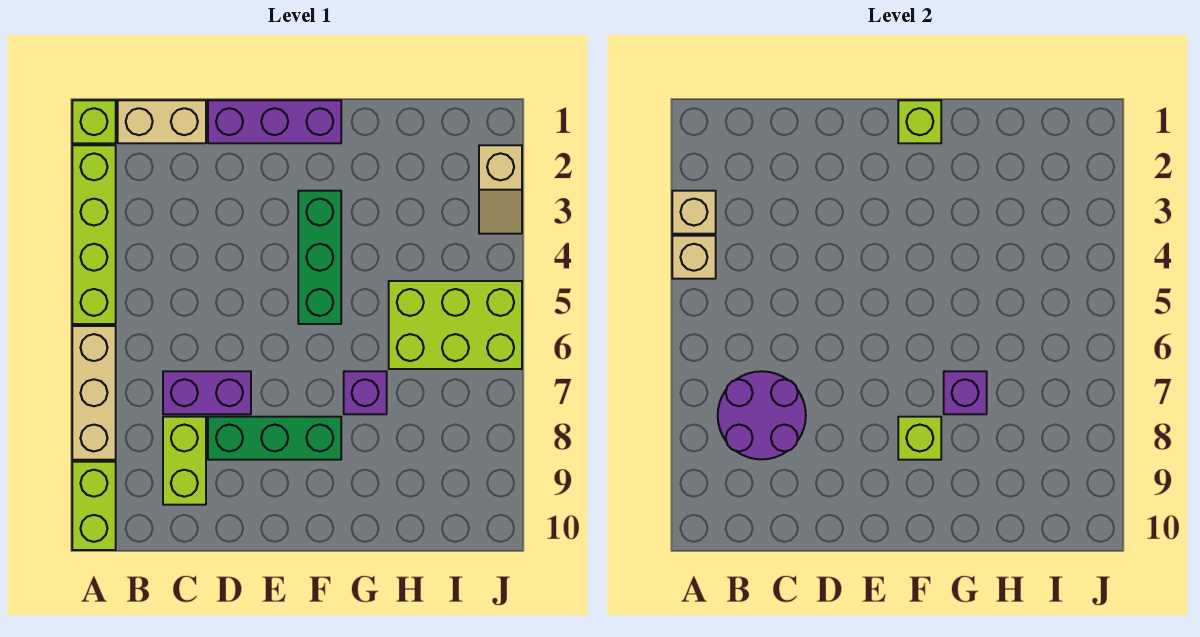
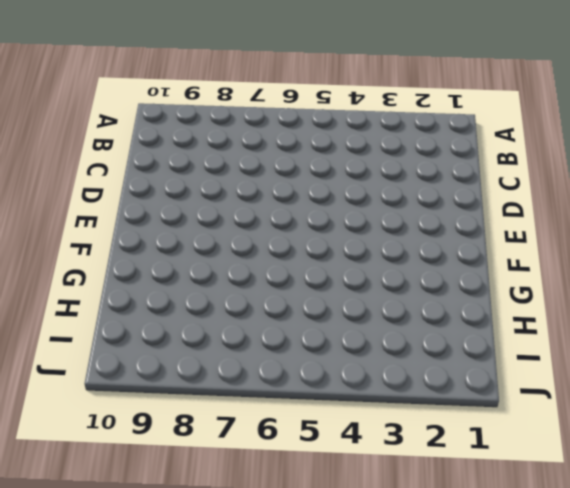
none -> lime 1x1 brick [72,100,116,143]
none -> lime 1x4 brick [72,145,116,324]
none -> tan 1x3 brick [72,326,116,460]

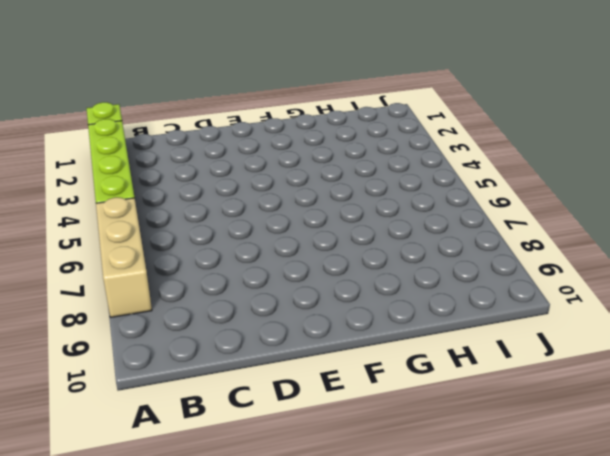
none -> lime 1x2 brick [72,462,116,550]
none -> tan 1x2 brick [118,100,206,143]
none -> purple 1x2 brick [163,371,251,414]

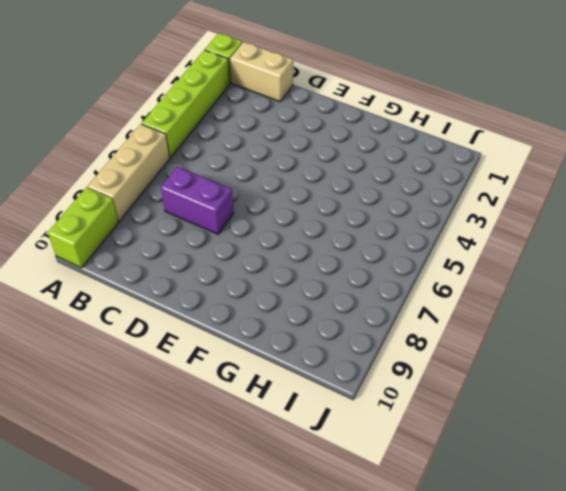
none -> lime 1x2 brick [163,417,206,505]
none -> purple 1x3 brick [208,100,341,143]
none -> green 1x3 brick [208,417,341,460]

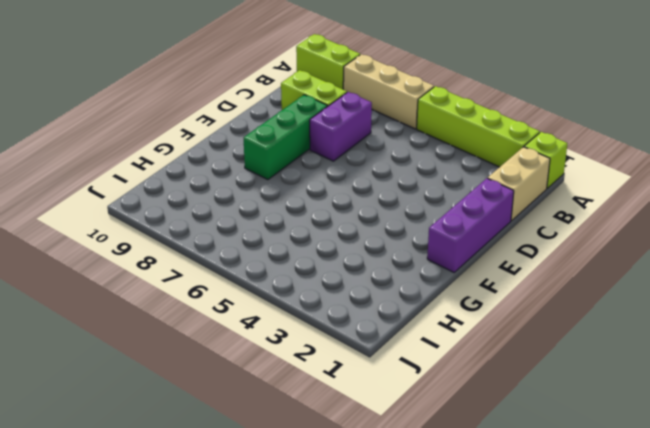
none -> green 1x3 brick [298,191,341,324]
none -> purple 1x1 brick [344,371,387,414]
none -> lime 2x3 brick [389,281,522,369]

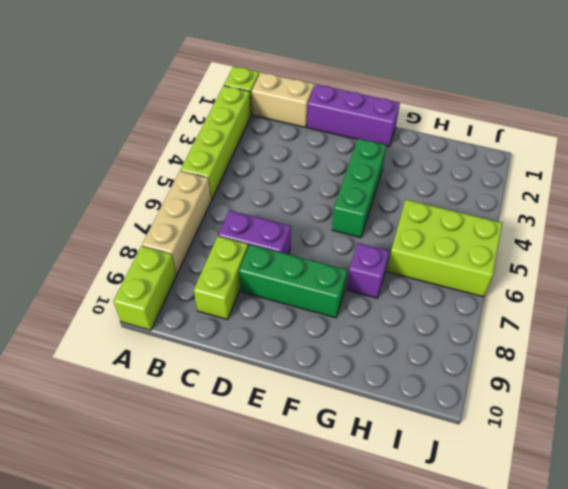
none -> tan 1x2 slope [479,145,522,234]
none -> tan 1x1 brick [672,191,716,234]
none -> tan 1x1 brick [672,236,716,279]

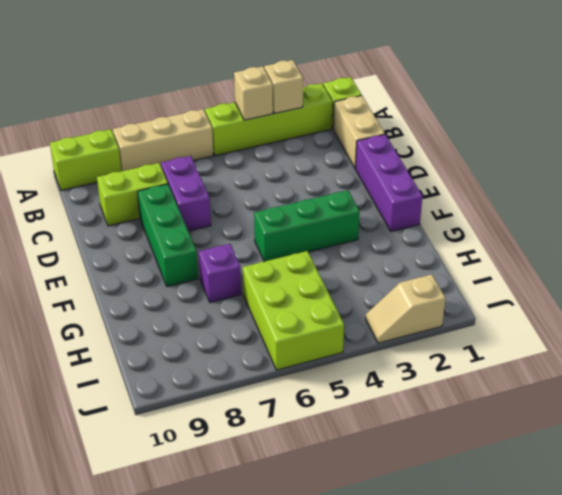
none -> purple 2x2 round brick [718,371,806,459]
none -> lime 1x1 brick [898,100,941,143]
none -> lime 1x1 brick [898,417,941,460]

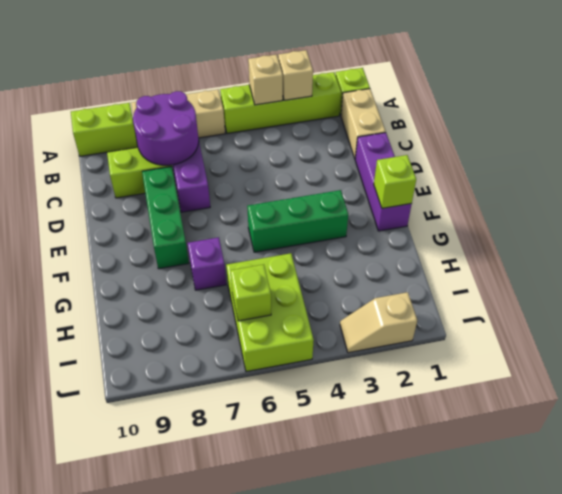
lime 1x1 brick [230,264,271,321] -> lime 1x1 brick moved to [898,417,941,460]
none -> purple 1x1 brick [944,371,987,414]

